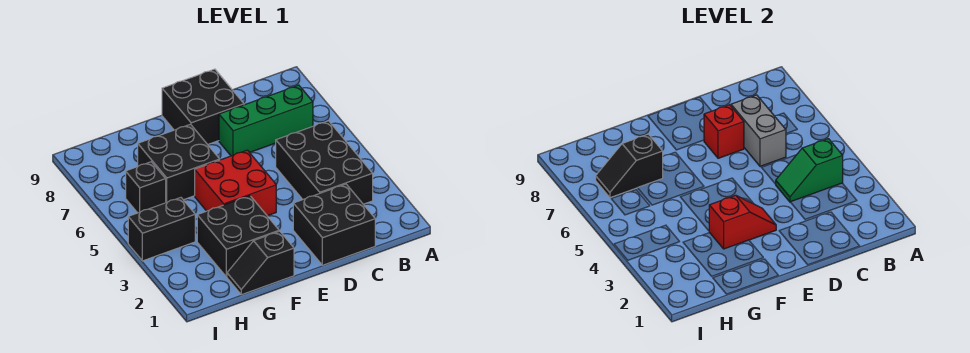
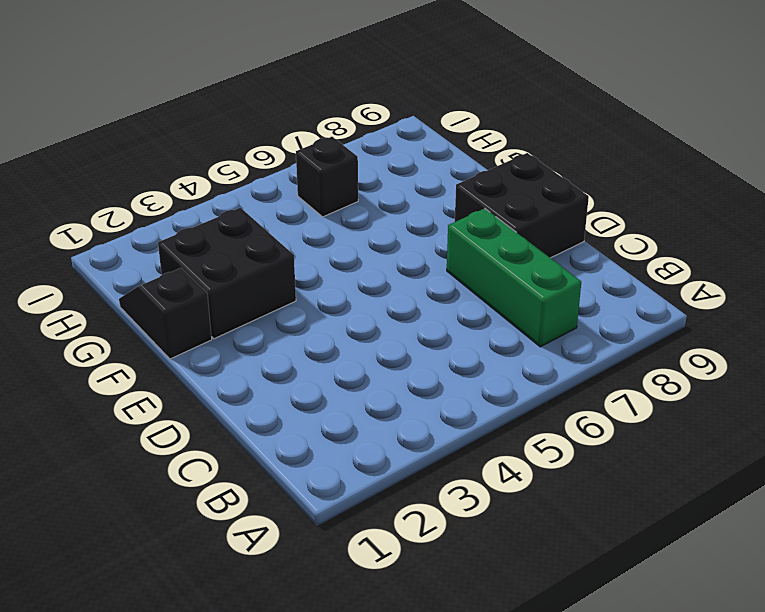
none -> black 2x3 brick [276,121,373,204]
none -> black 2x2 brick [293,184,375,265]
none -> red 2x2 brick [195,150,276,216]

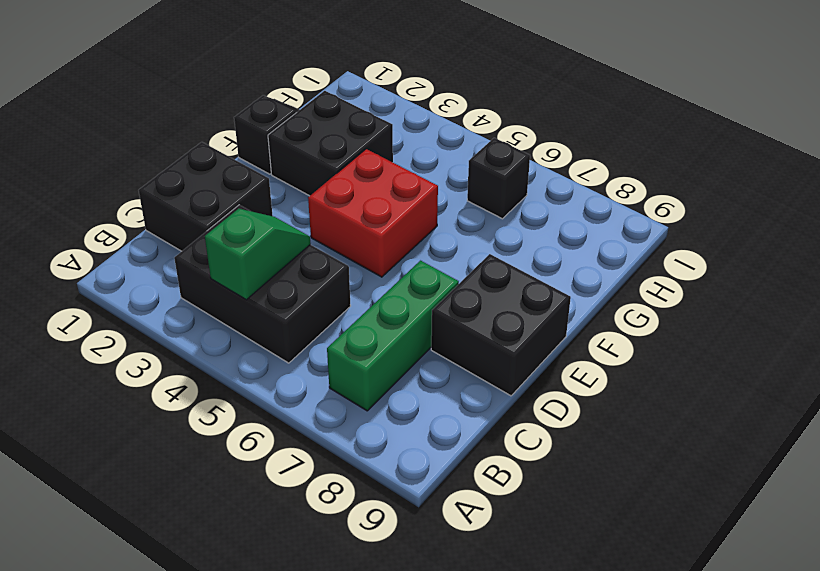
none -> black 2x2 brick [138,124,220,203]
none -> black 1x2 brick [128,198,195,261]
none -> grey 1x2 brick [731,95,786,166]

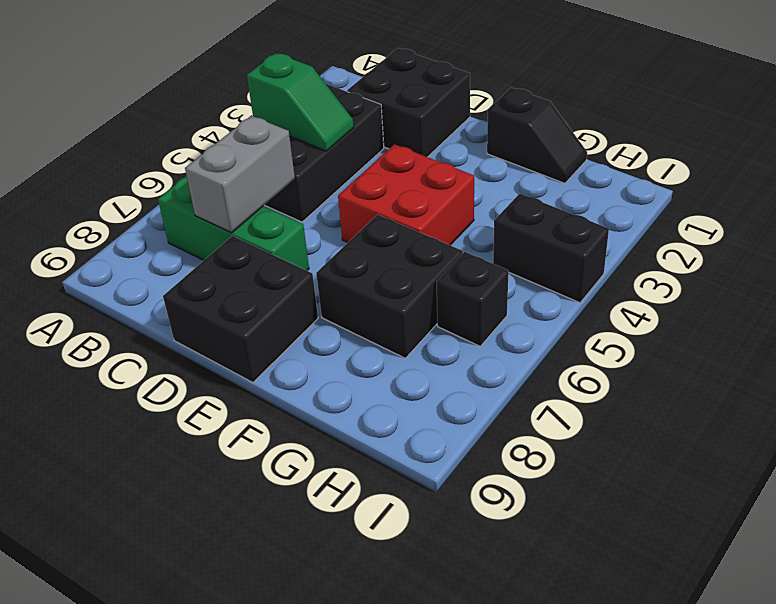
none -> black 2x2 brick [197,196,279,277]
none -> red 1x1 brick [704,105,744,158]
none -> red 1x2 slope [709,195,776,249]

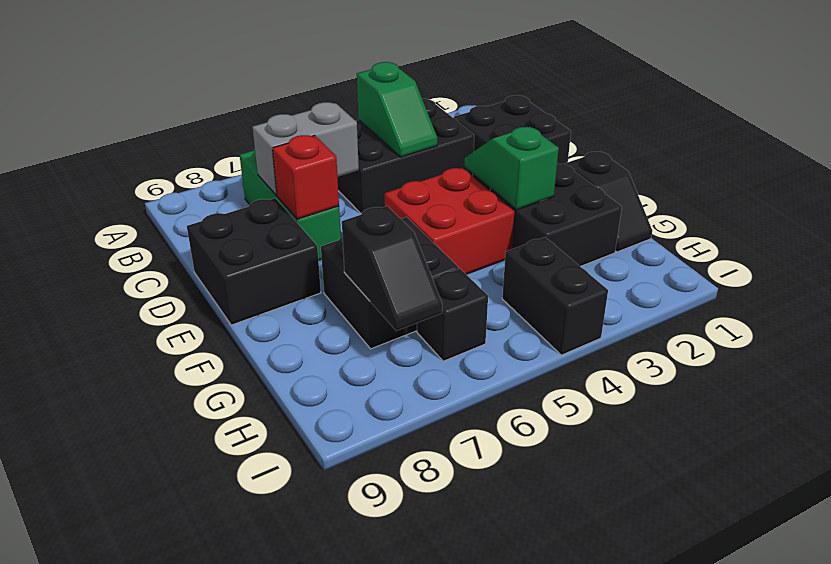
green 1x2 slope [465,127,559,210] -> red 1x2 slope [709,195,776,249]

